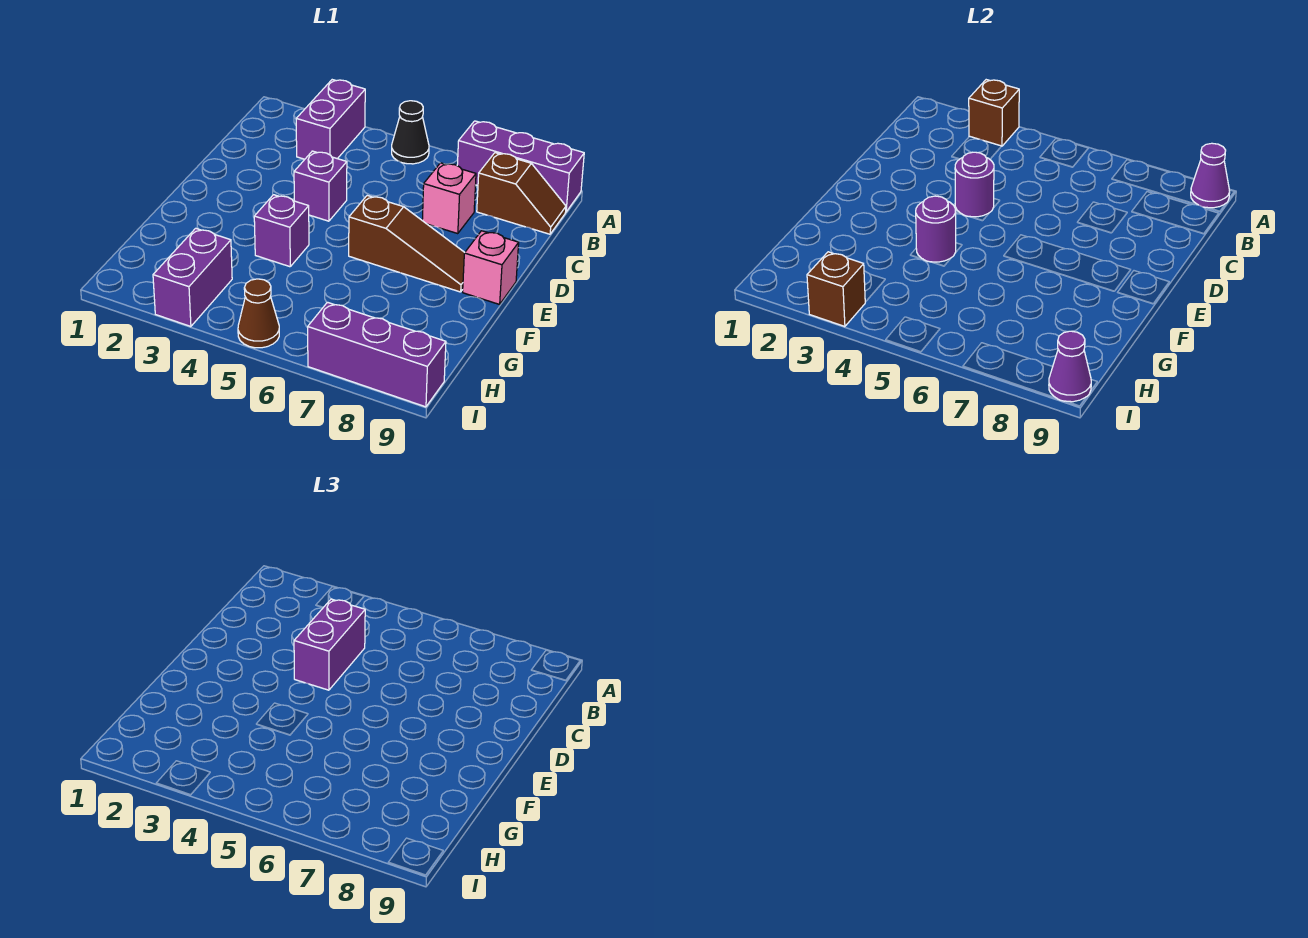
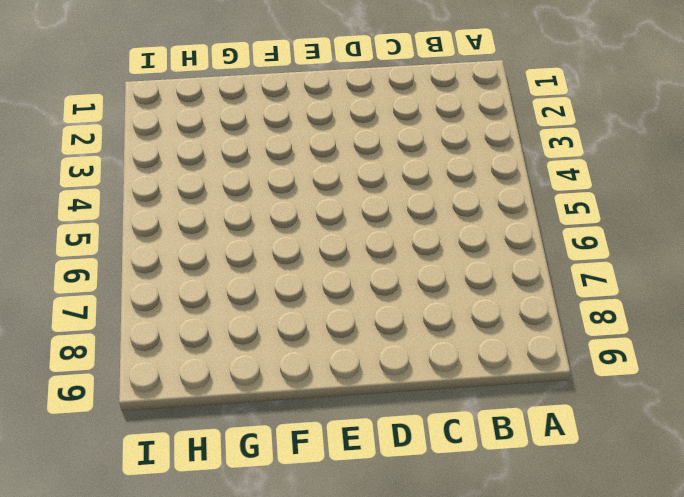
none -> purple 1x2 brick [296,80,365,159]
none -> black 1x1 cone [392,101,429,164]
none -> purple 1x3 brick [457,121,584,212]

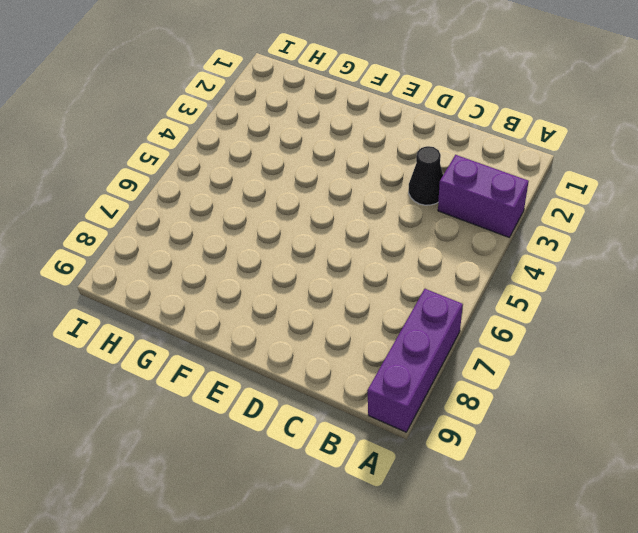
black 1x1 cone [409,146,443,205] -> black 1x1 cone moved to [392,101,429,164]
none -> brown 1x2 slope [477,153,566,234]
none -> pink 1x1 brick [422,163,476,234]
none -> purple 1x1 brick [294,151,347,221]

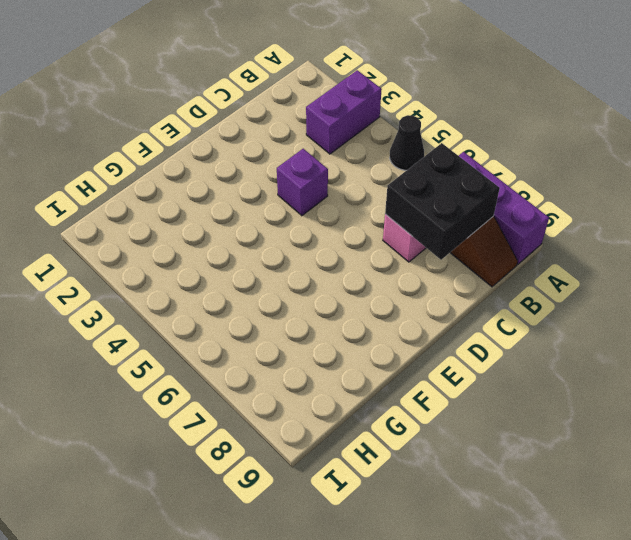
black 2x2 brick [385,143,500,260] -> none
none -> brown 1x3 slope [349,196,465,292]
none -> pink 1x1 brick [463,231,519,304]
none -> purple 1x1 brick [254,195,309,267]

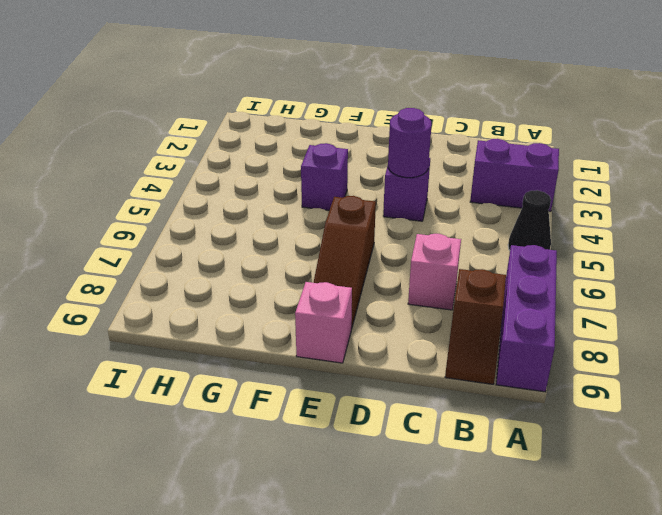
none -> purple 1x2 brick [153,228,232,327]
none -> brown 1x1 cone [238,279,279,348]
none -> purple 1x3 brick [308,302,446,407]

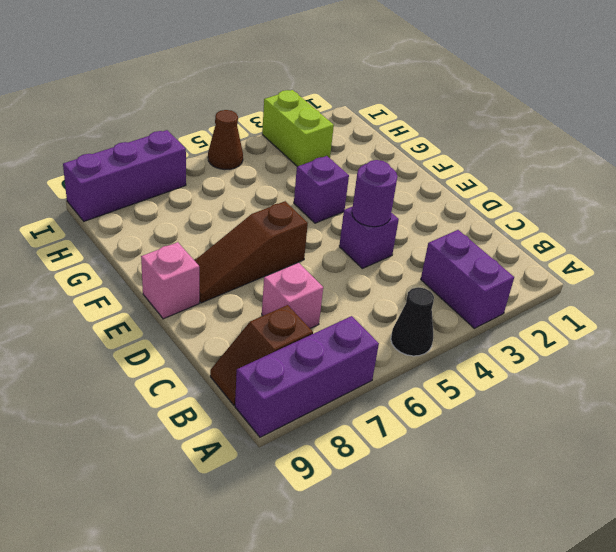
lime 1x2 brick [262,90,334,167] -> purple 1x2 brick [153,228,232,327]
none -> brown 1x1 brick [969,80,1019,146]
none -> purple 1x1 cone [1191,143,1230,208]
none -> purple 1x1 round brick [916,196,956,262]

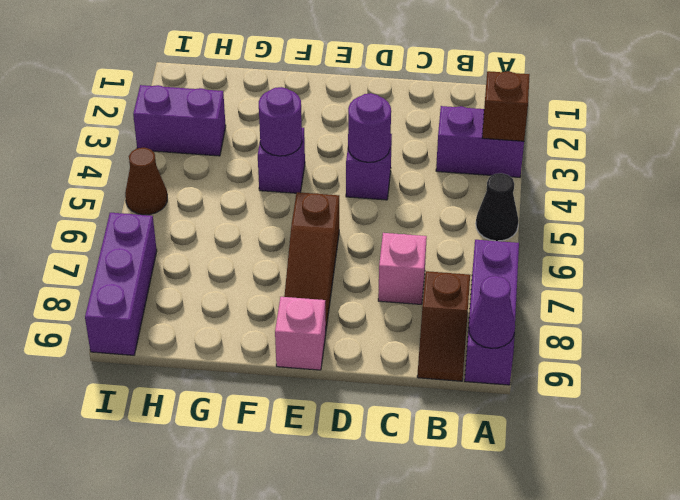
none -> brown 1x1 brick [807,252,865,327]
none -> purple 1x1 cone [1049,331,1091,402]
none -> purple 1x2 brick [294,599,365,690]

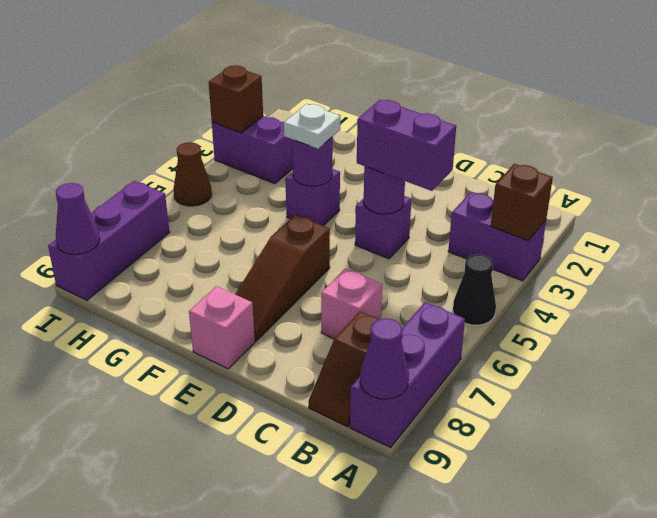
white 1x1 plate [284,104,340,149] -> none

